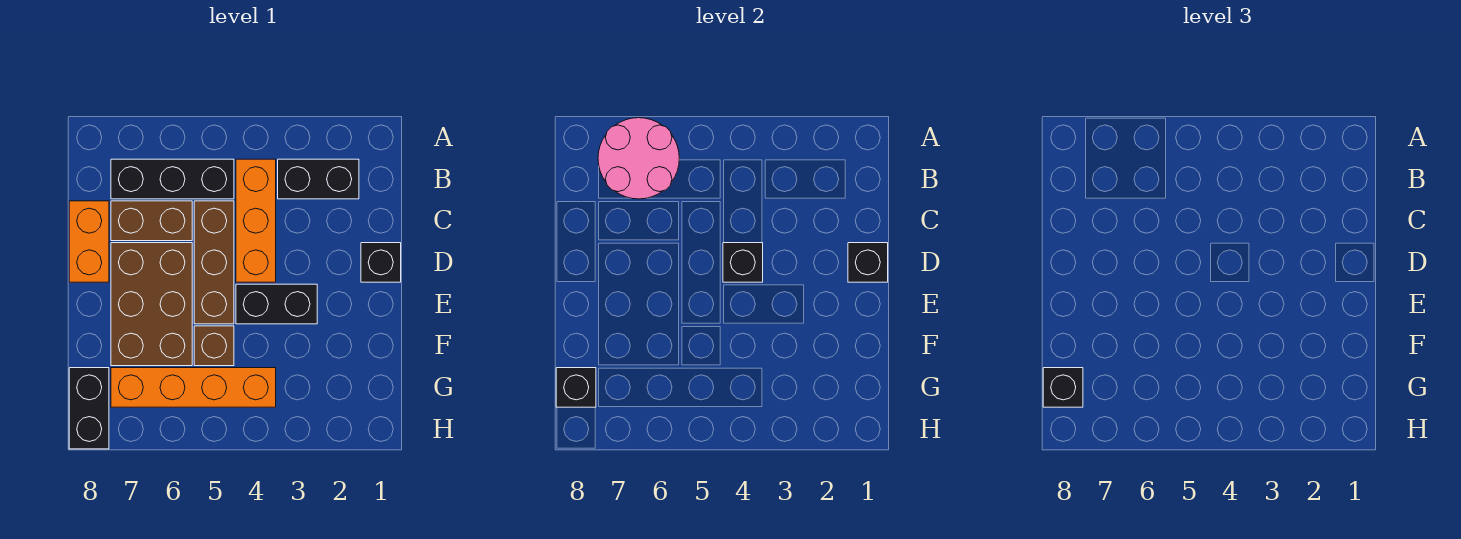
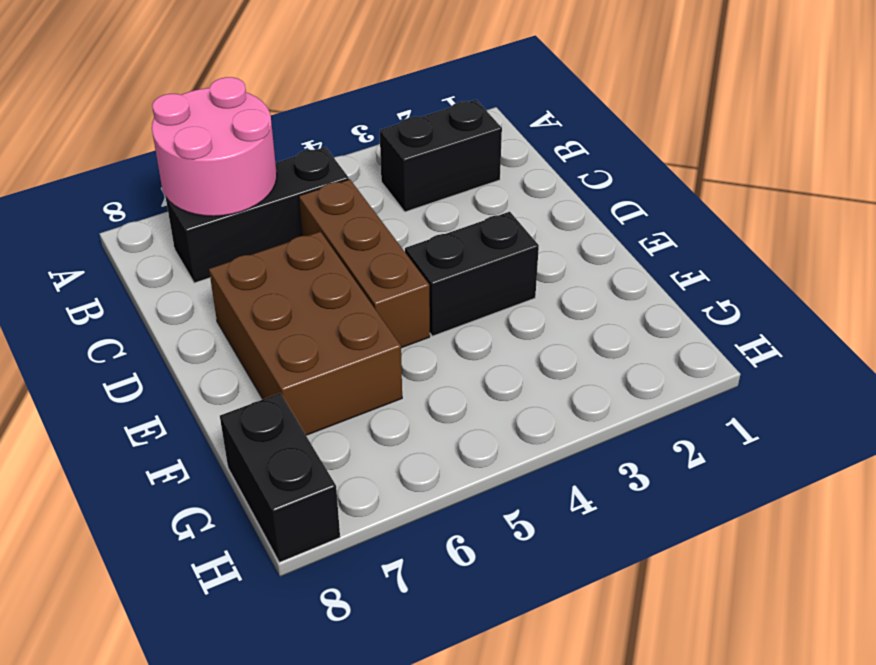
none -> orange 1x3 brick [236,159,276,282]
none -> brown 1x2 brick [111,201,192,241]
none -> orange 1x2 brick [69,201,109,282]

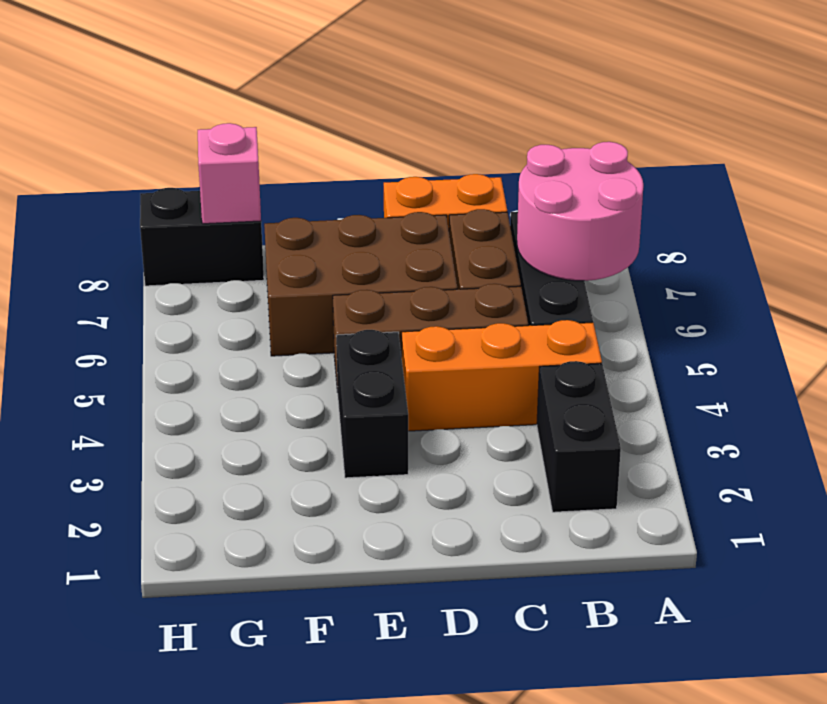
pink 1x1 brick [198,123,261,224] -> black 1x1 brick [556,368,596,407]
none -> black 1x1 brick [361,243,401,282]
none -> brown 1x1 brick [194,326,234,366]
none -> orange 1x4 brick [111,368,276,407]

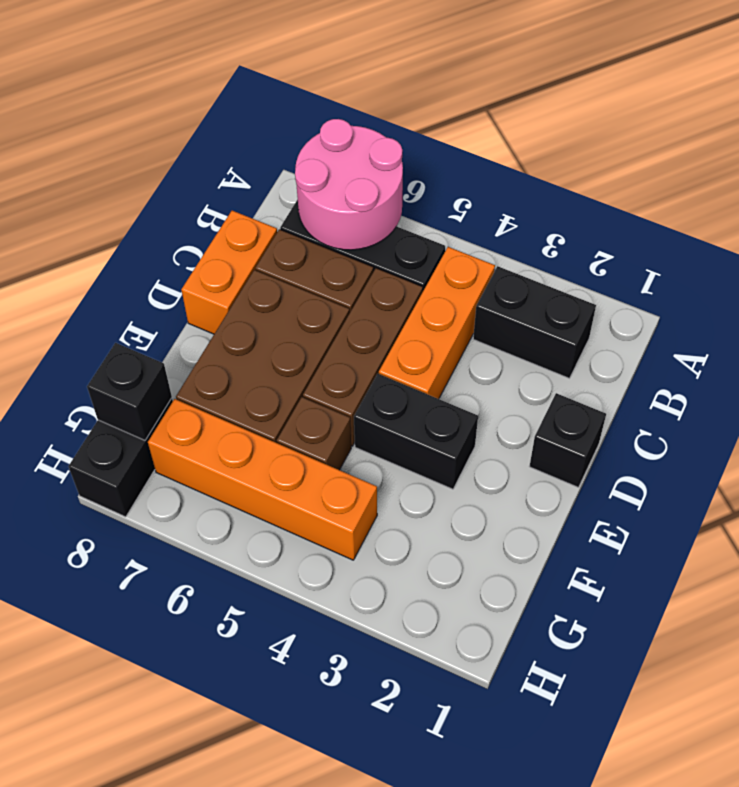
none -> black 1x1 brick [848,243,888,282]
none -> black 1x1 brick [723,243,763,282]
none -> black 1x1 brick [1043,368,1083,407]

